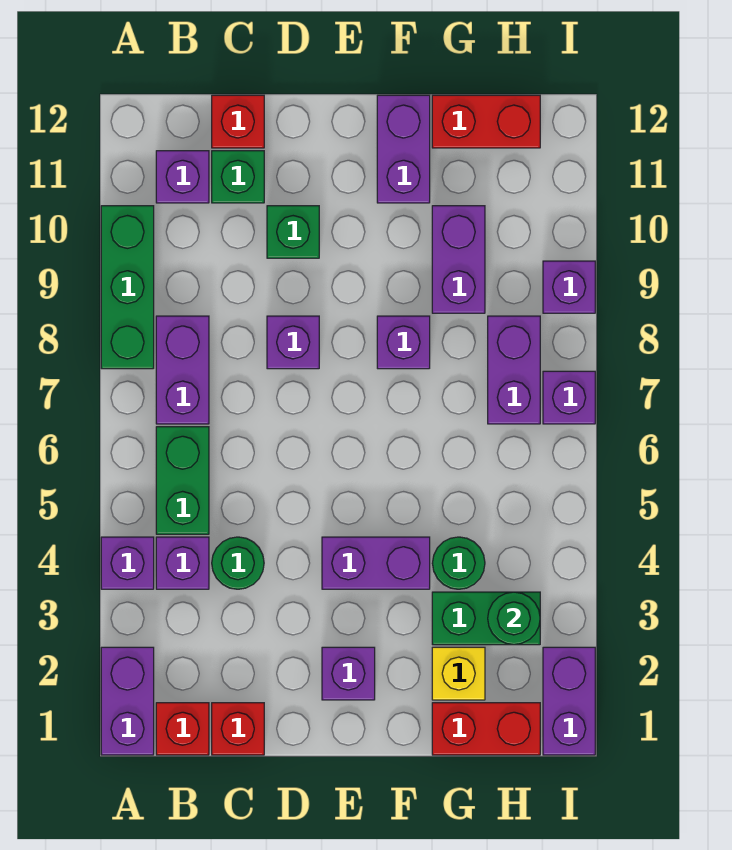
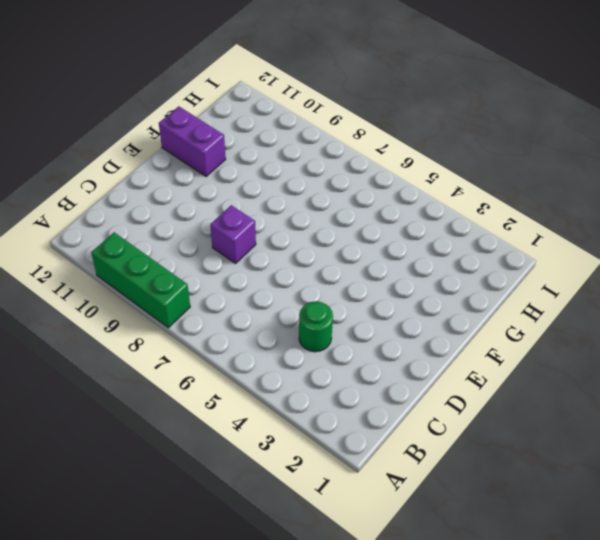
none -> purple 1x2 brick [101,647,154,755]
none -> purple 1x1 brick [101,537,154,589]
none -> red 1x1 brick [156,703,209,755]

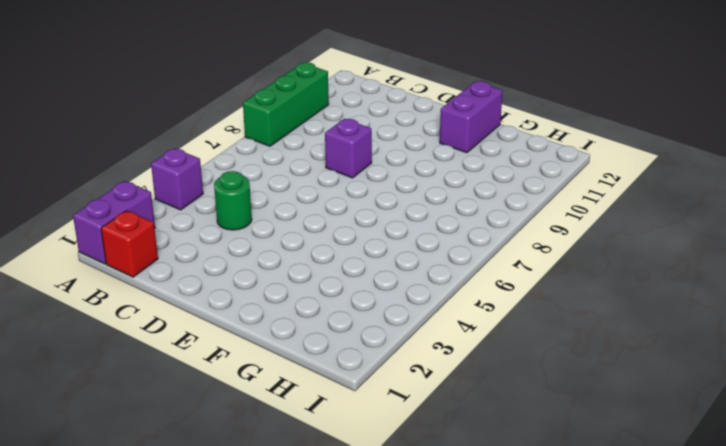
none -> purple 1x1 brick [156,537,209,589]
none -> green 1x2 brick [156,427,209,534]
none -> purple 1x2 brick [156,316,209,424]

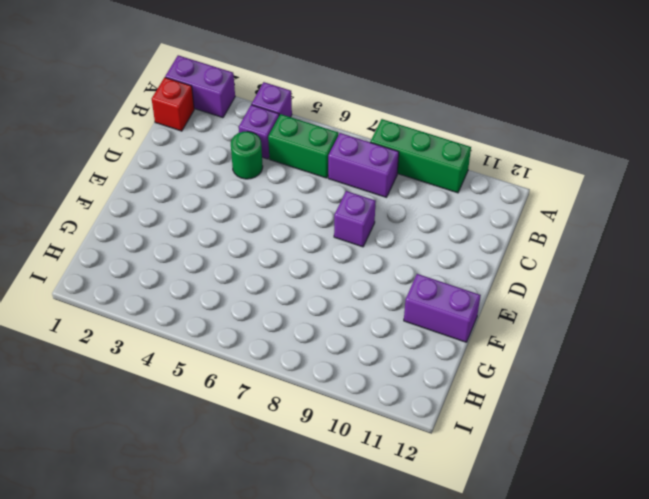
none -> purple 1x1 brick [156,151,209,203]
none -> red 1x1 brick [212,703,264,755]
none -> green 1x1 brick [212,151,264,203]

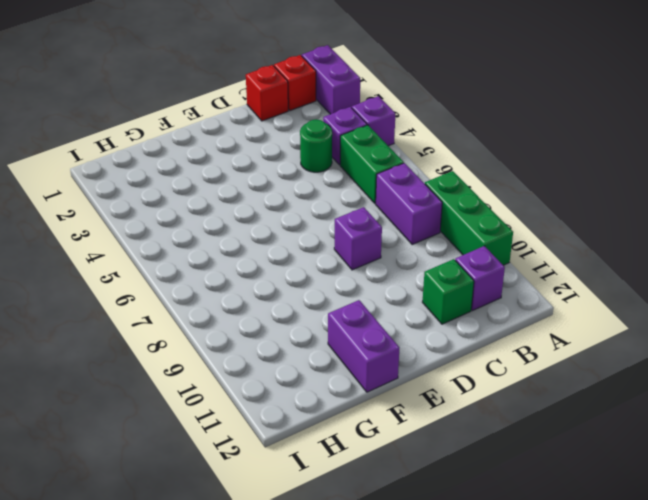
none -> red 1x1 brick [212,95,264,148]
none -> green 1x1 brick [267,206,319,258]
none -> purple 1x1 brick [322,647,375,700]

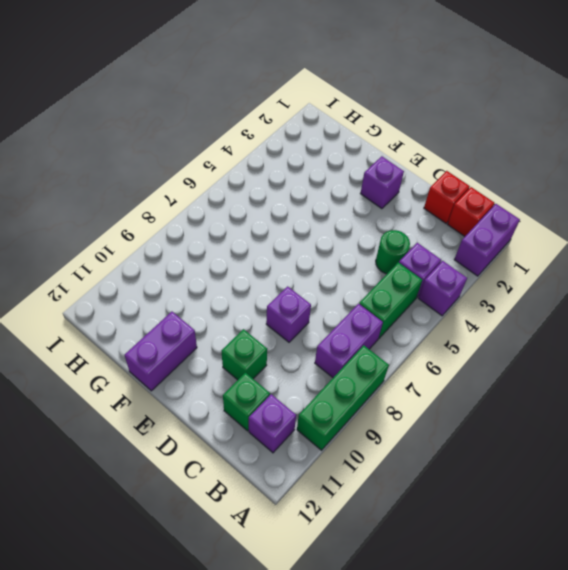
none -> red 1x1 brick [212,95,264,148]
none -> purple 1x2 brick [322,537,430,589]
none -> purple 1x1 brick [377,316,430,369]

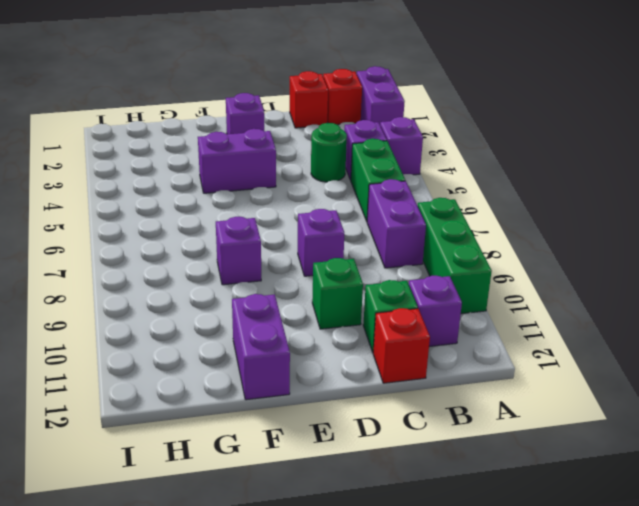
none -> red 1x2 brick [432,703,540,755]
none -> yellow 1x1 brick [432,647,485,700]
none -> green 1x2 brick [432,592,540,645]

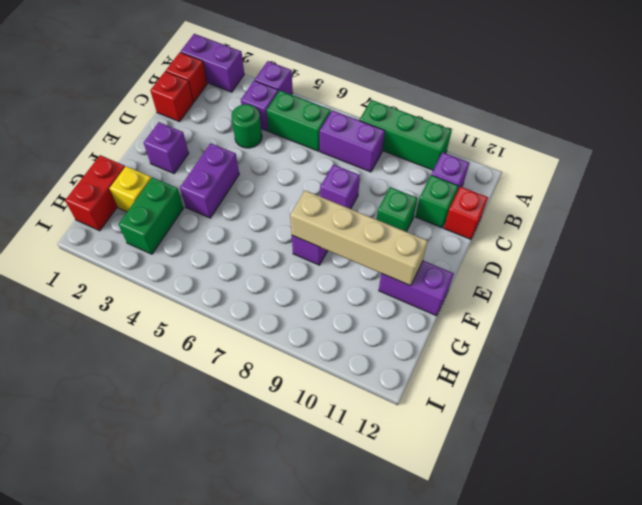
tan 1x4 brick [290,191,428,286] -> none
none -> green 1x1 round brick [432,537,485,589]
none -> purple 1x2 brick [432,206,485,313]
none -> red 1x2 brick [432,95,540,148]

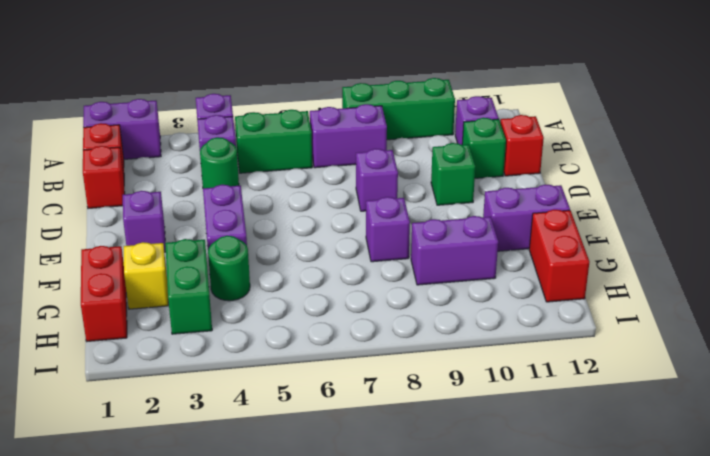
none -> purple 1x2 brick [488,316,540,424]
none -> purple 1x2 brick [543,647,595,755]
none -> purple 1x1 brick [543,371,595,424]

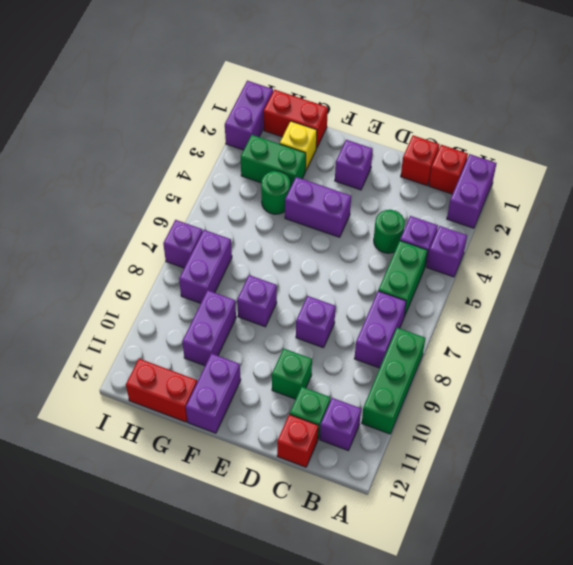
none -> purple 1x1 brick [543,261,595,313]
none -> green 1x1 round brick [488,592,540,645]

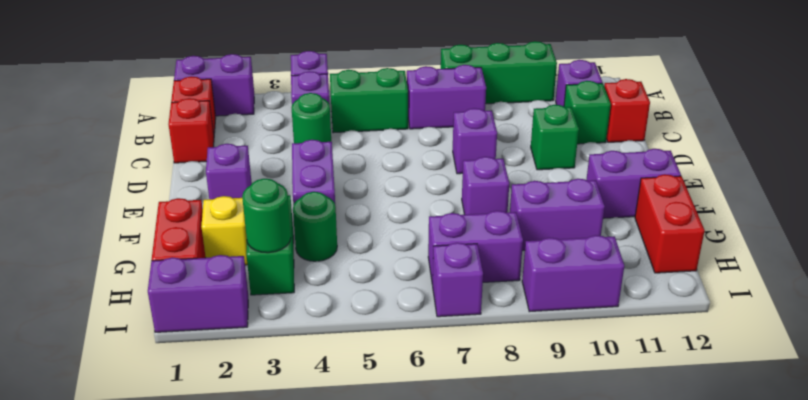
purple 1x2 brick [522,235,624,312] -> purple 1x1 brick [543,261,595,313]

